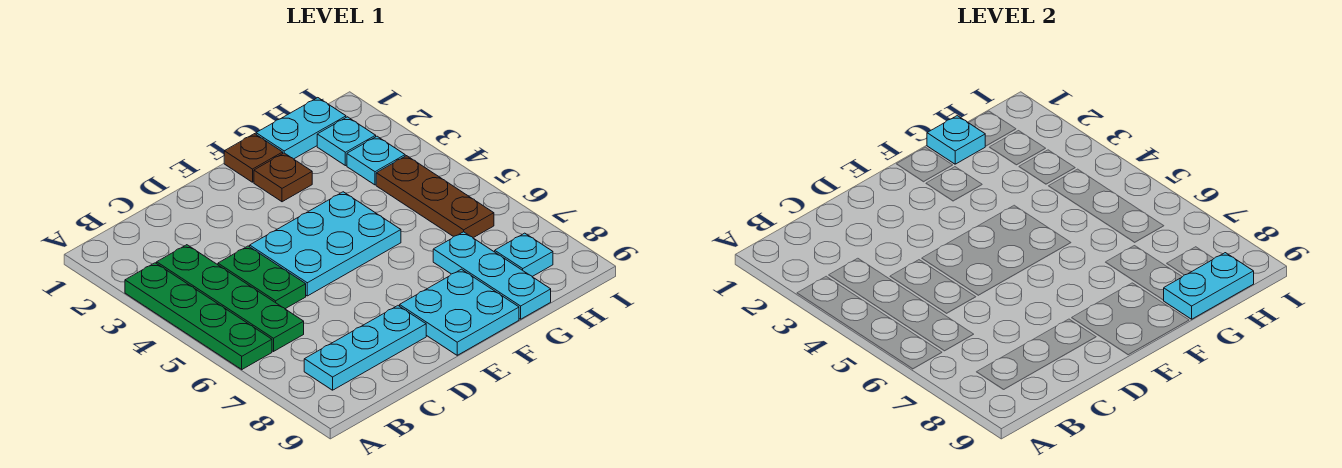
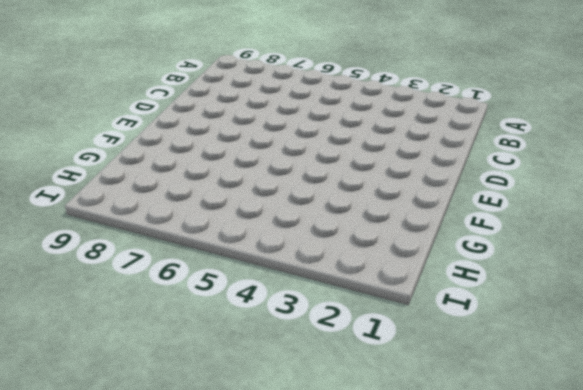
none -> green 1x4 plate [125,263,272,369]
none -> green 1x4 plate [157,245,304,351]
none -> cyan 1x3 plate [304,306,426,390]

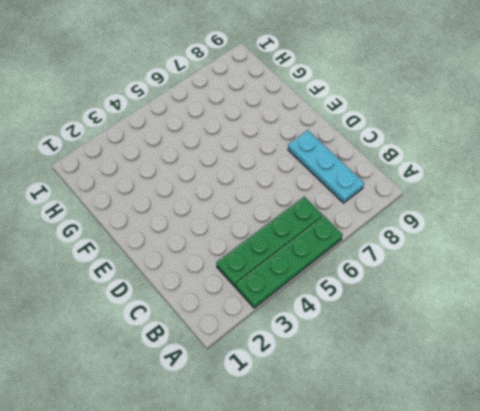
none -> green 1x2 plate [218,246,306,309]
none -> cyan 2x3 plate [250,192,401,296]
none -> cyan 2x2 plate [400,269,519,355]

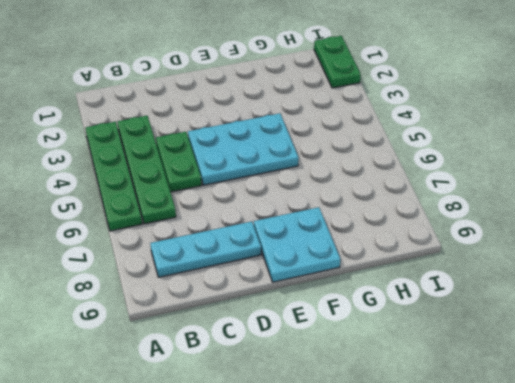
green 1x2 plate [314,36,361,88] -> none
none -> brown 1x1 plate [224,134,283,182]
none -> brown 1x1 plate [254,153,312,202]
none -> cyan 1x2 plate [256,98,346,159]

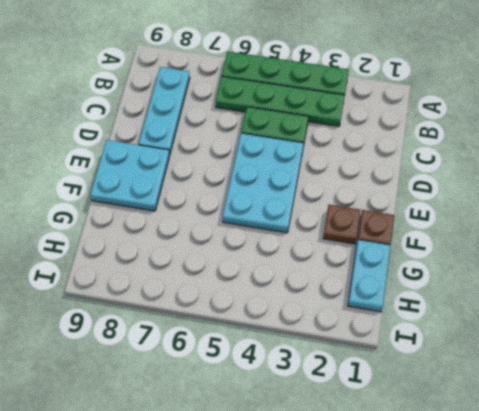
none -> cyan 1x3 plate [433,232,551,319]
none -> cyan 1x1 plate [317,117,376,166]
none -> cyan 1x1 plate [347,136,405,185]

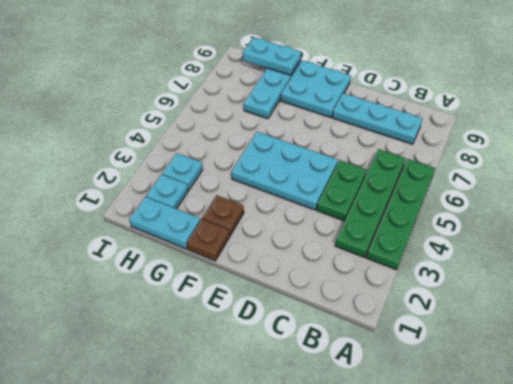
none -> brown 1x3 plate [376,156,494,238]
none -> cyan 1x1 plate [495,233,553,276]
none -> cyan 1x1 plate [927,116,985,164]

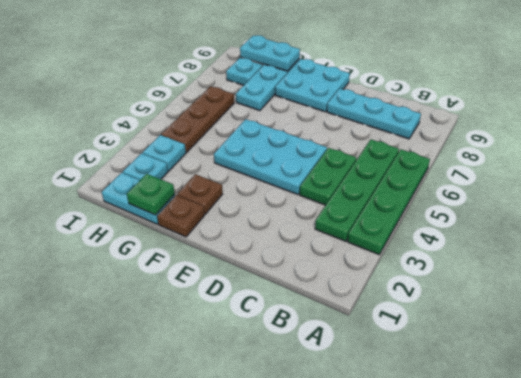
green 1x1 plate [127,174,175,215] -> cyan 1x1 plate [927,116,985,164]

